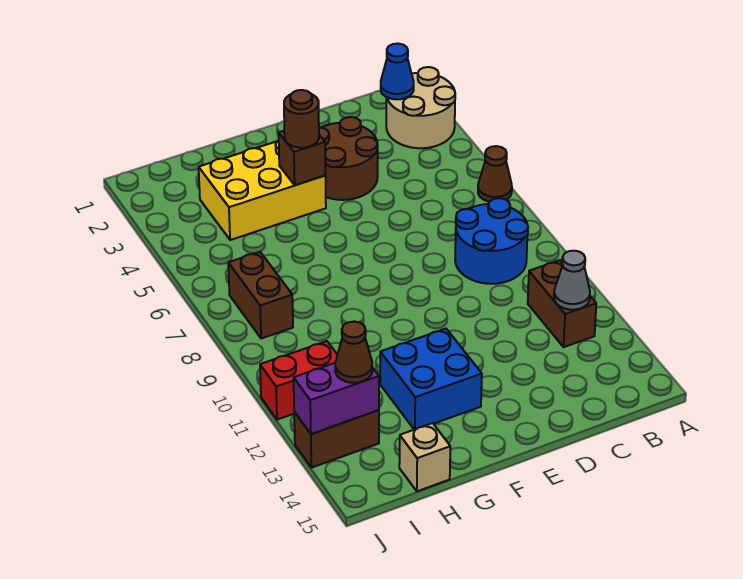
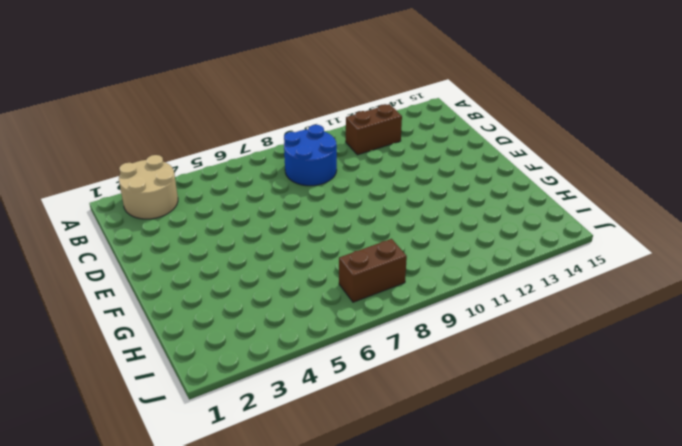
none -> brown 1x1 cone [478,146,512,202]
none -> brown 2x2 round brick [319,117,378,200]
none -> yellow 2x3 brick [199,140,326,240]

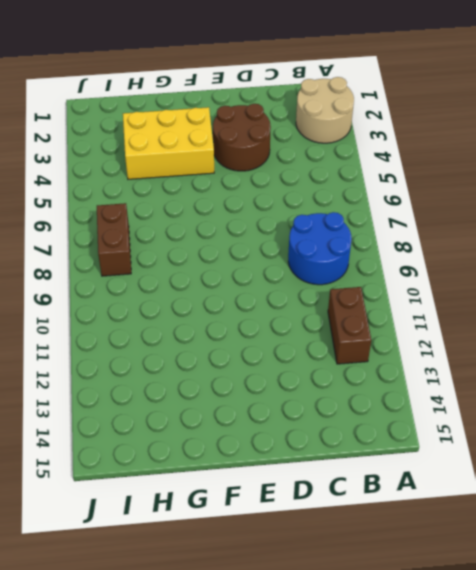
none -> brown 1x1 cone [478,146,512,202]
none -> blue 2x2 brick [380,329,482,430]
none -> tan 1x1 brick [399,423,450,491]

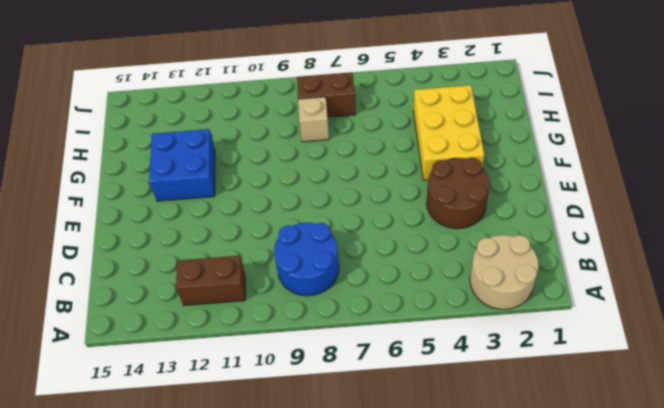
tan 1x1 brick [298,97,329,142] -> tan 1x1 brick moved to [399,423,450,491]
none -> brown 1x1 cone [478,146,512,202]
none -> red 1x2 brick [260,341,337,420]
none -> brown 1x2 brick [294,410,379,468]

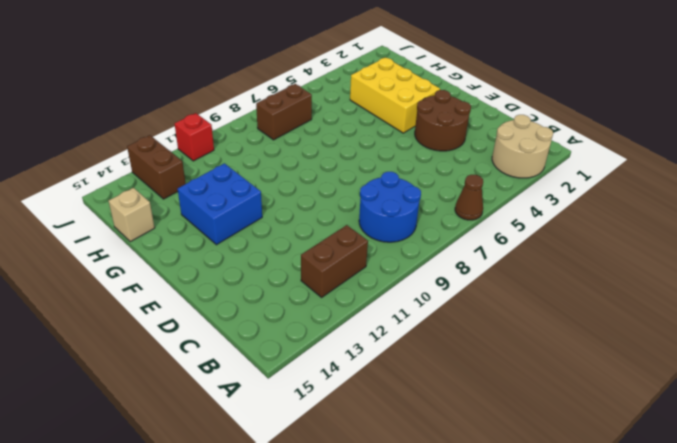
red 1x1 brick [175,113,214,161] -> red 1x2 brick [260,341,337,420]
none -> blue 1x1 cone [380,44,414,99]
none -> grey 1x1 cone [554,251,590,310]
none -> brown 1x1 brick [279,131,326,185]

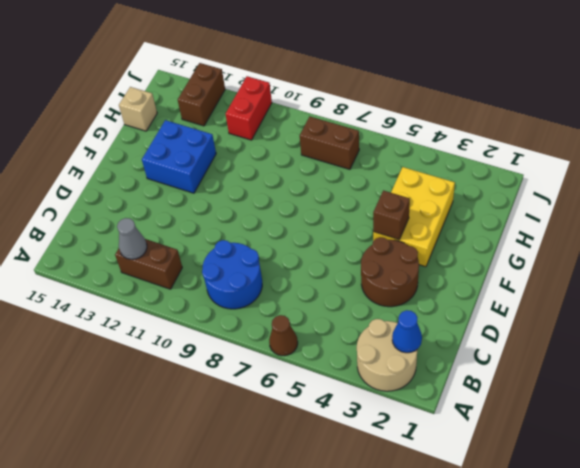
none -> purple 1x2 brick [294,363,379,434]
none -> brown 1x1 round brick [284,90,319,148]
none -> brown 1x1 cone [335,321,372,383]

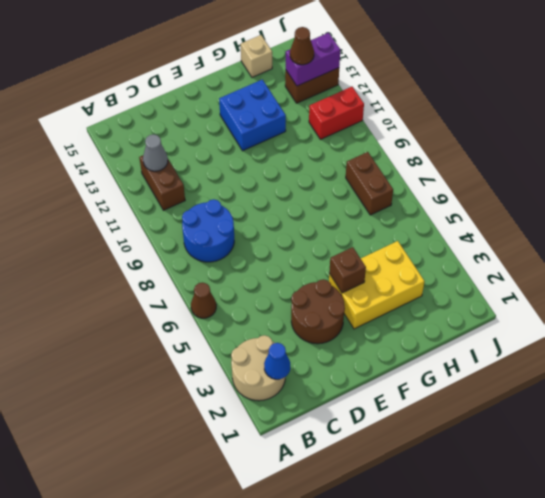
none -> brown 1x1 round brick [284,90,319,148]

